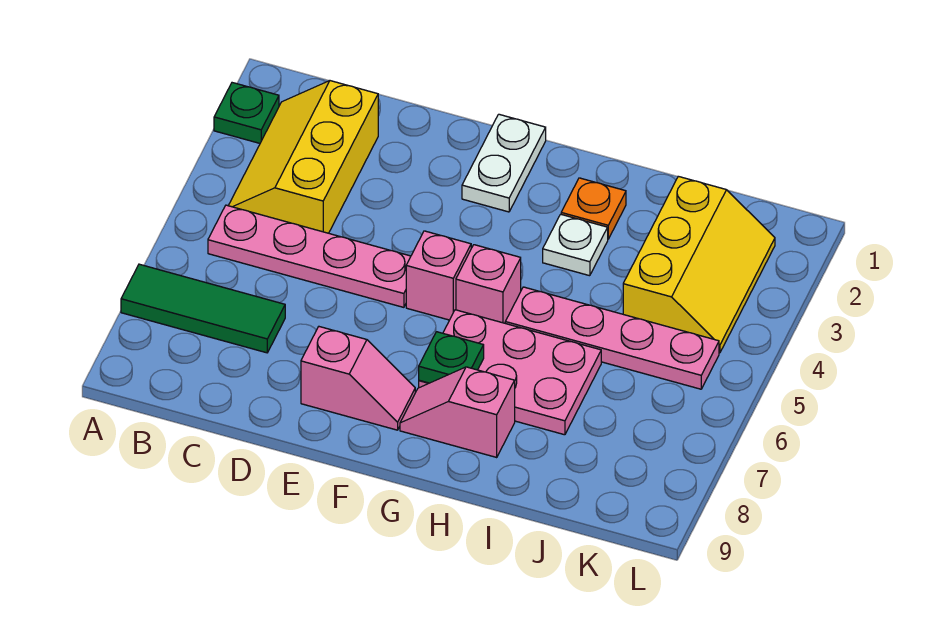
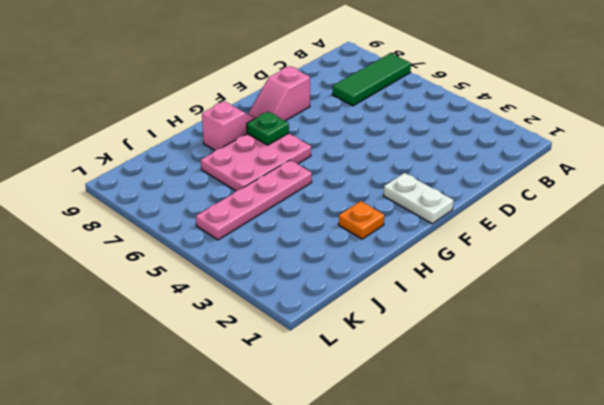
none -> green 1x1 plate [214,83,279,143]
none -> yellow 2x3 slope [228,81,378,233]
none -> pink 1x4 plate [208,205,411,307]

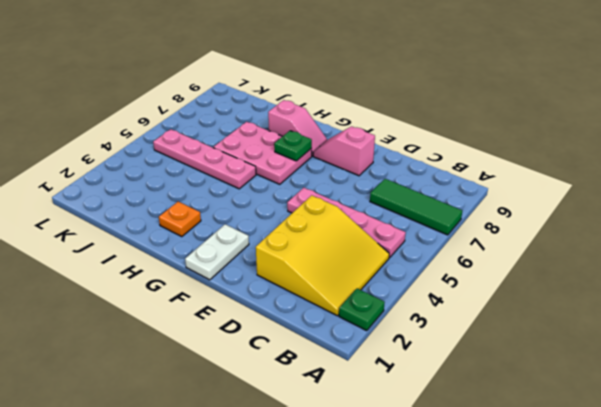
yellow 3x3 slope [256,195,389,316] -> yellow 2x3 slope [228,81,378,233]
none -> pink 1x1 brick [406,231,471,320]
none -> pink 1x1 brick [456,245,521,323]
none -> white 1x1 plate [543,214,608,276]

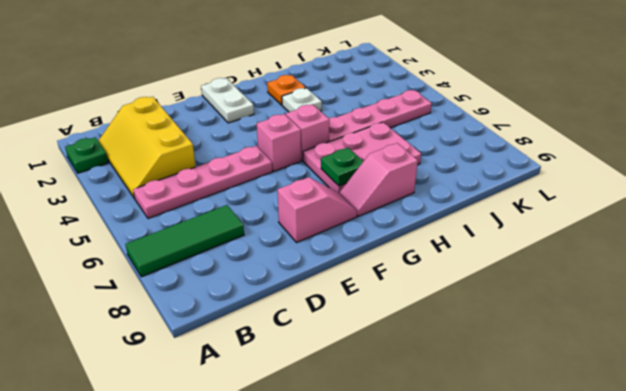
none -> yellow 2x3 slope [623,176,775,353]

